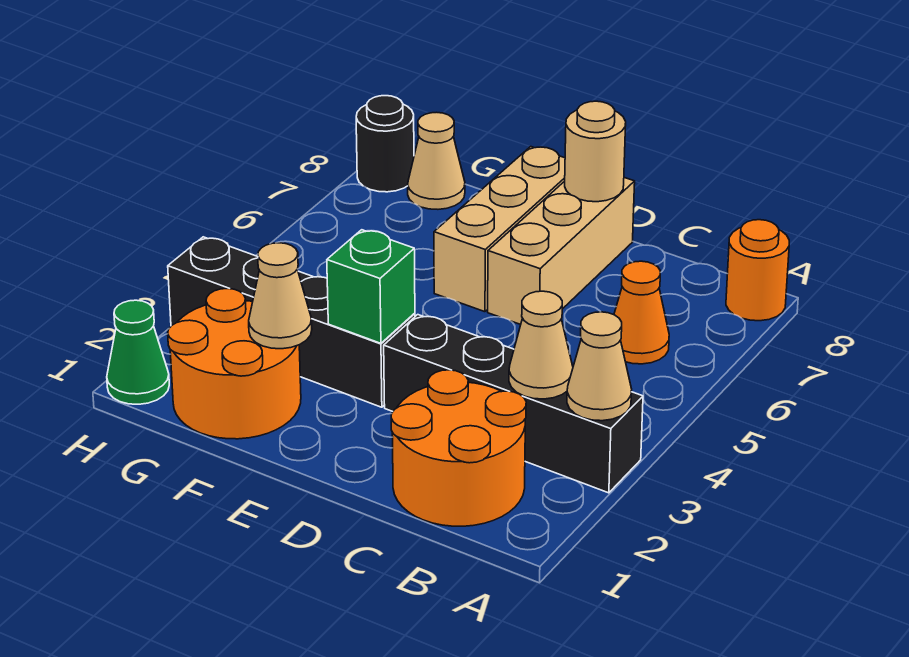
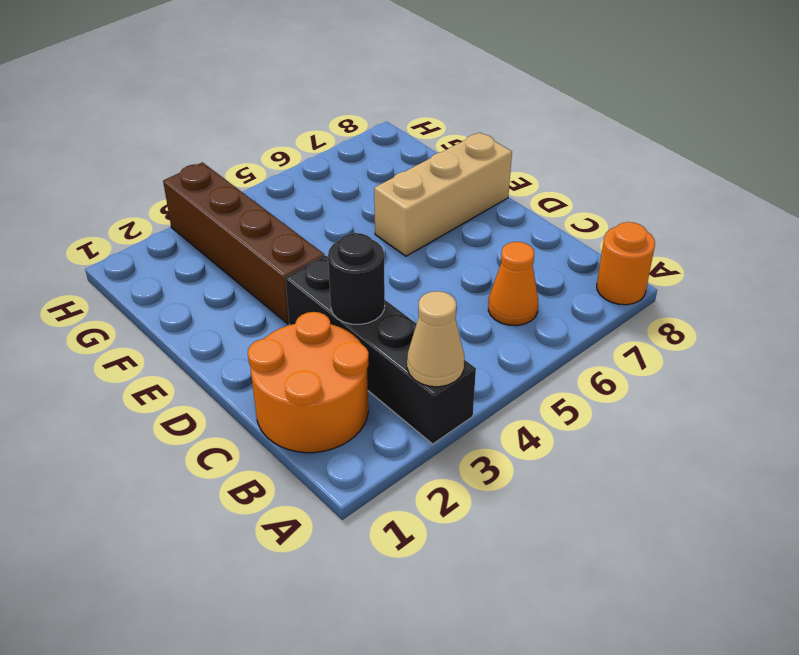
black 1x1 round brick [328,233,385,324] -> black 1x1 round brick moved to [356,96,414,192]
brown 1x4 brick [163,162,324,324] -> black 1x4 brick [168,237,415,407]
none -> tan 1x3 brick [488,178,635,325]
none -> orange 2x2 round brick [168,289,301,439]
none -> tan 1x1 cone [408,112,465,209]

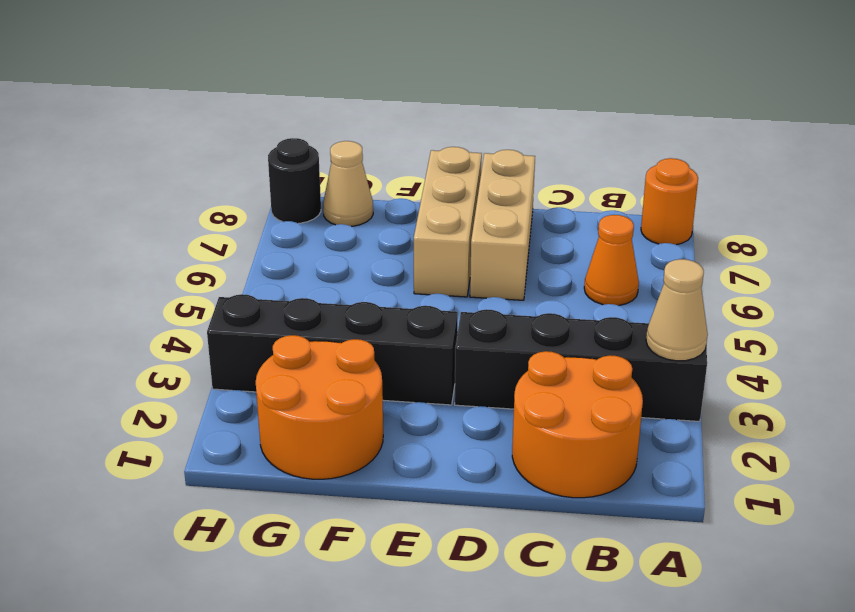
none -> green 1x1 cone [107,300,169,404]
none -> tan 1x1 cone [509,291,573,399]
none -> tan 1x1 round brick [565,101,626,202]

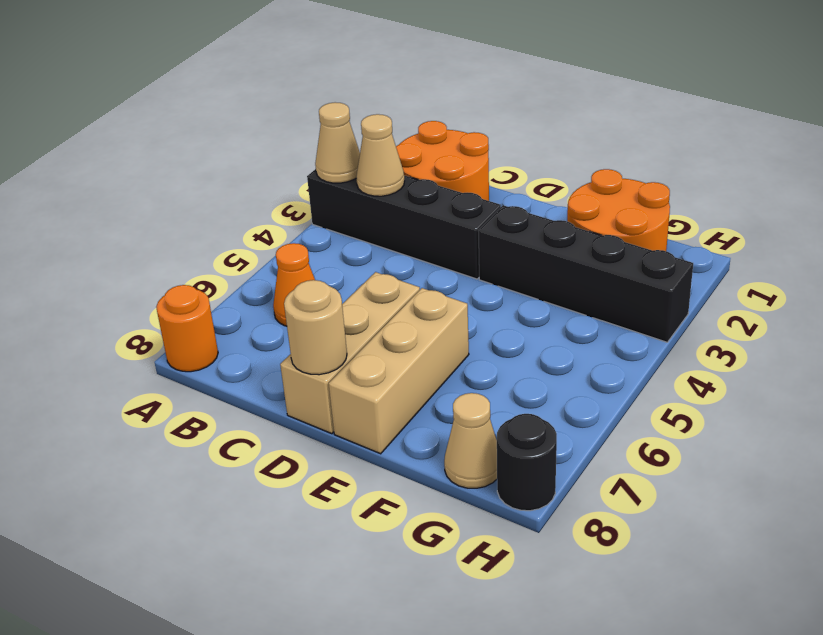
none -> green 1x1 cone [107,300,169,404]
none -> green 1x1 brick [327,230,415,343]
none -> tan 1x1 cone [249,243,312,349]

